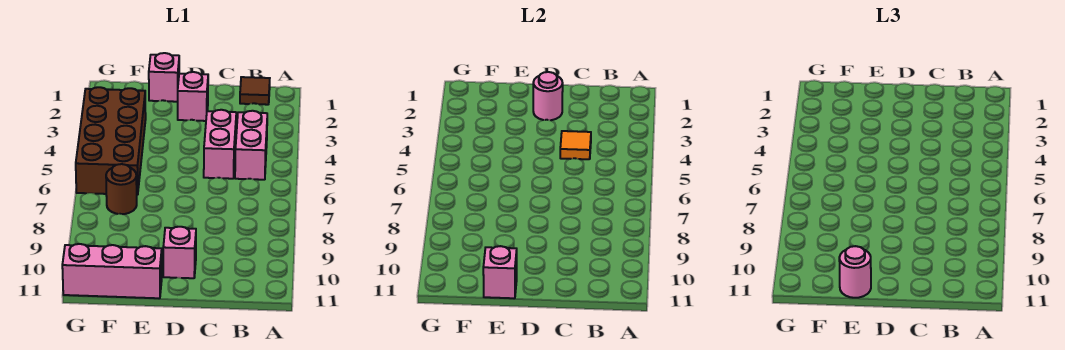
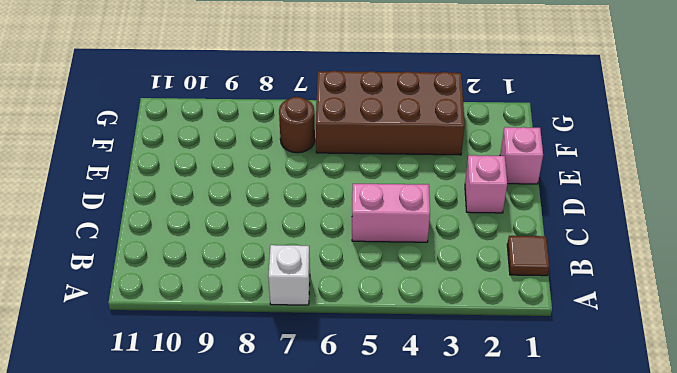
white 1x1 brick [268,245,310,305] -> none
none -> pink 1x2 brick [235,111,267,180]
none -> pink 1x1 brick [163,227,196,278]
none -> pink 1x3 brick [62,244,162,298]

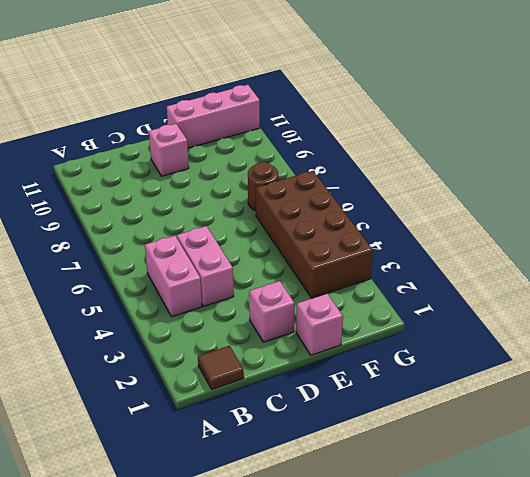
none -> orange 1x1 tile [560,131,591,159]
none -> pink 1x1 round brick [533,72,563,120]
none -> pink 1x1 brick [483,246,517,298]

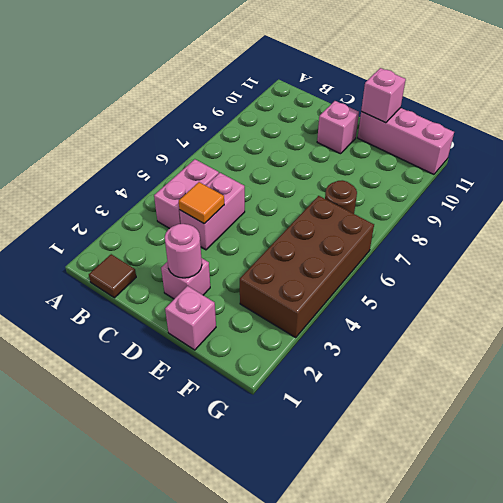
none -> pink 1x1 round brick [839,246,871,298]

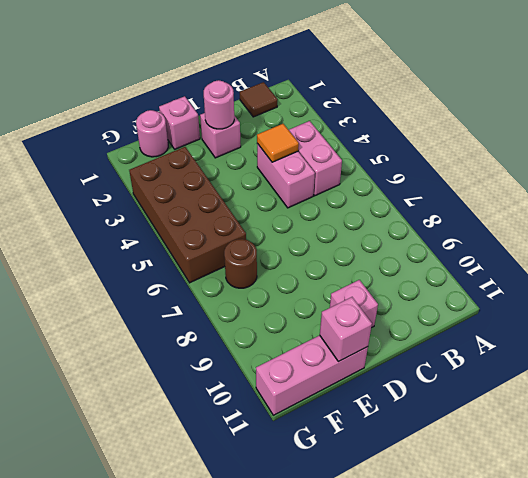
pink 1x1 round brick [136,110,168,157] -> pink 1x1 round brick moved to [839,246,871,298]

